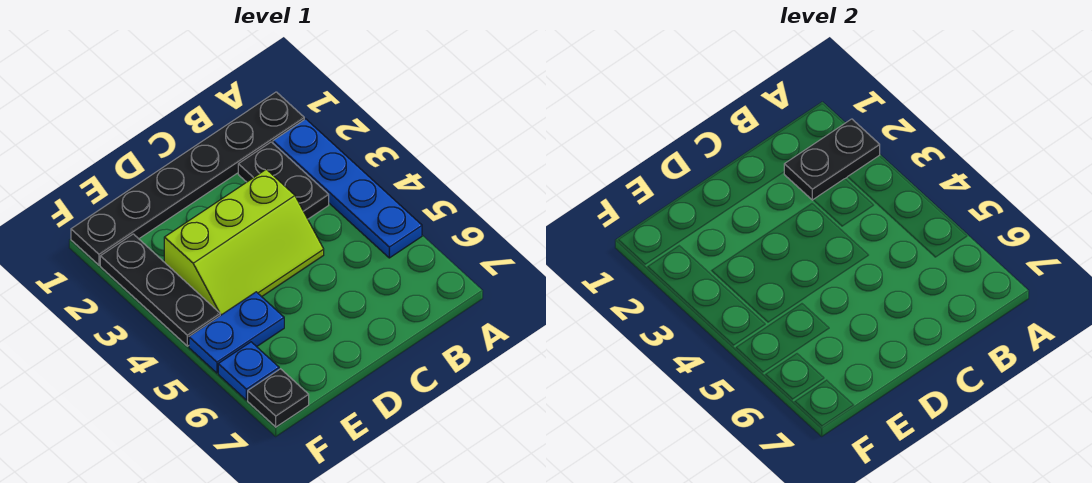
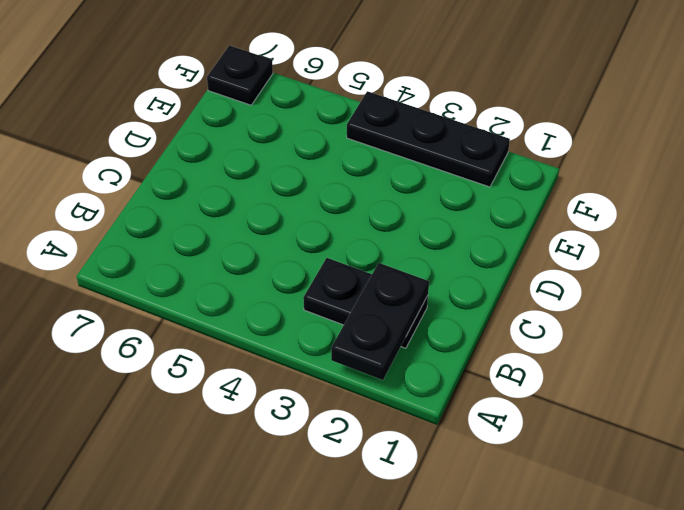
none -> black 1x6 plate [71,92,304,265]
none -> blue 1x4 plate [273,119,422,258]

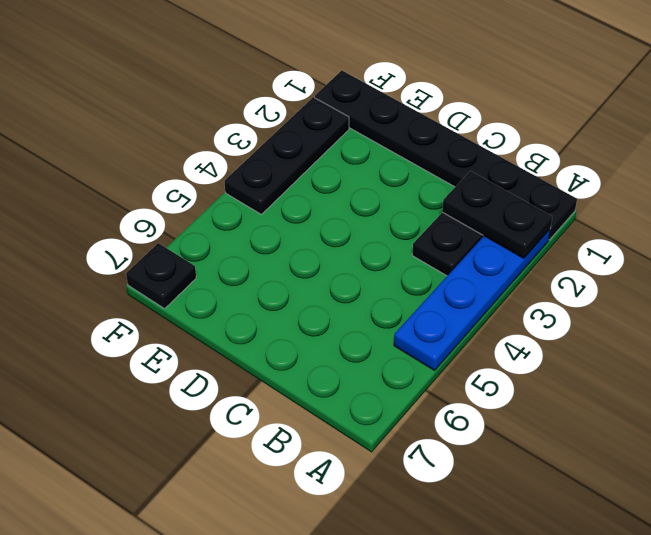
none -> lime 2x3 slope [164,169,324,315]
none -> blue 1x2 plate [189,292,284,373]

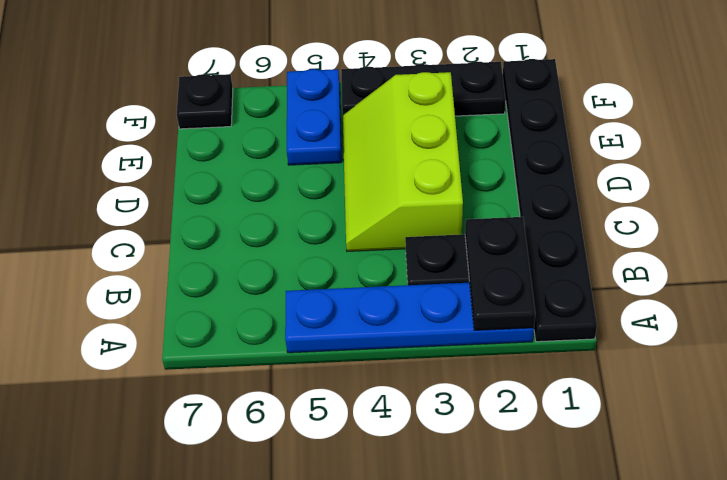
none -> blue 1x1 plate [218,342,279,400]

